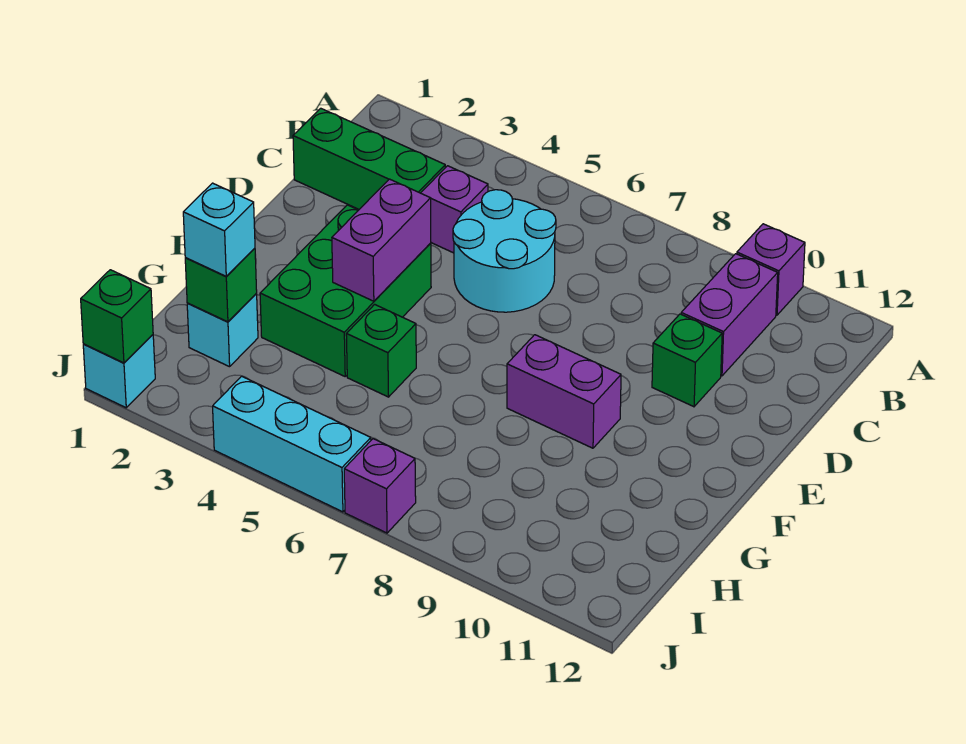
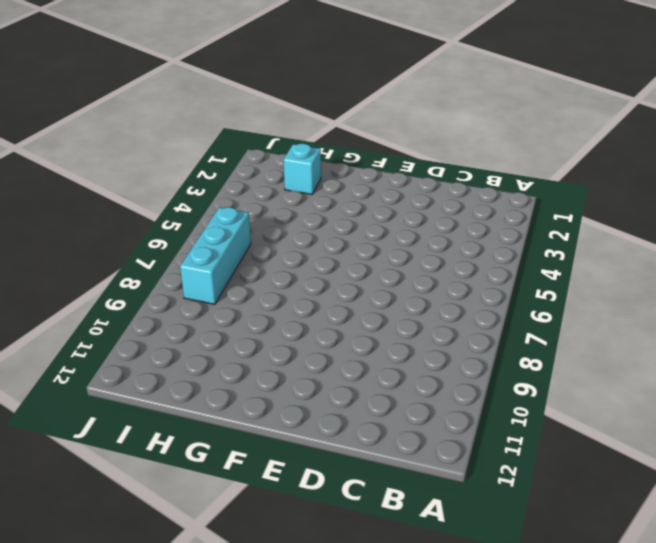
cyan 1x3 brick [180,207,251,304] -> cyan 1x3 brick moved to [213,376,371,512]
none -> purple 1x1 brick [737,224,805,315]
none -> purple 1x2 brick [681,254,778,376]
none -> green 1x3 brick [293,108,445,209]

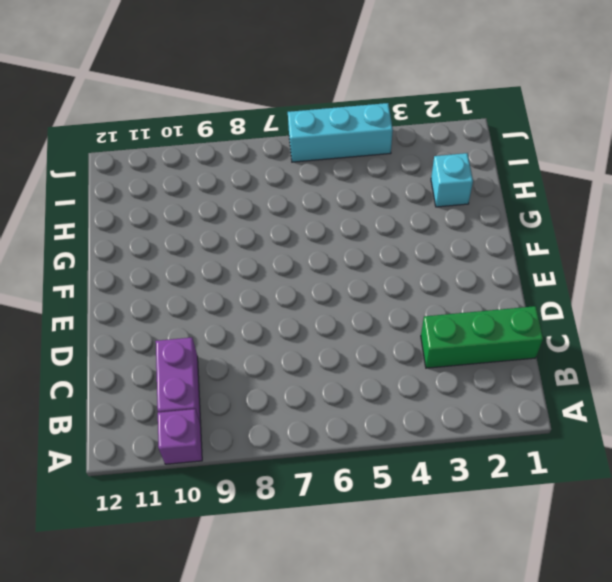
none -> purple 1x1 brick [421,166,488,253]
none -> cyan 2x2 round brick [453,190,556,312]
none -> green 1x1 brick [652,314,722,407]

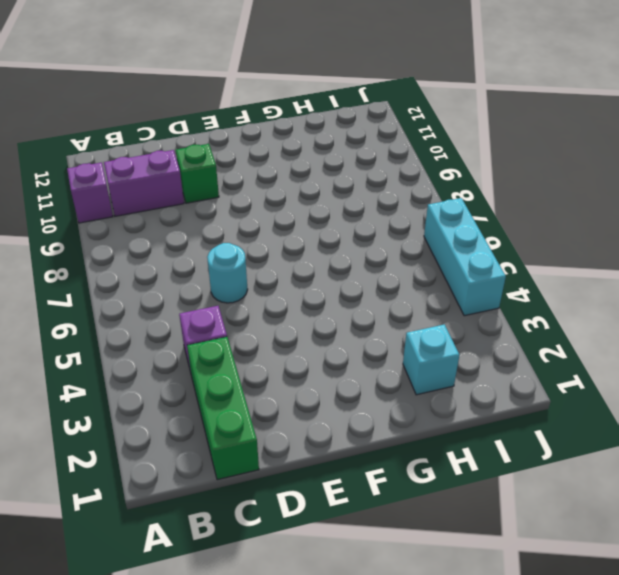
cyan 1x1 round brick [207,243,248,303] -> cyan 2x2 round brick [453,190,556,312]
none -> green 2x3 brick [260,205,431,376]
none -> purple 1x2 brick [507,335,621,448]
none -> green 1x1 brick [346,304,416,397]

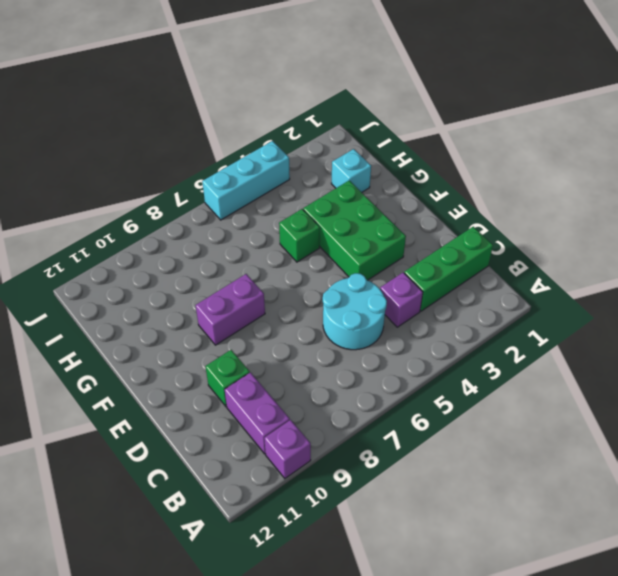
none -> cyan 1x1 brick [83,335,155,408]
none -> purple 1x1 brick [344,439,416,533]
none -> purple 1x2 brick [332,179,431,301]

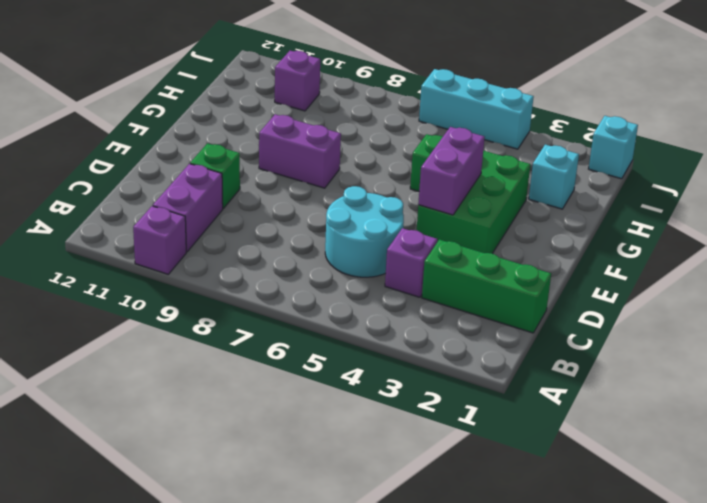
purple 1x1 brick [275,51,320,111] -> purple 1x1 brick moved to [344,439,416,533]
none -> green 1x1 brick [185,248,257,322]
none -> green 1x1 brick [81,270,153,363]
none -> cyan 1x1 brick [183,183,255,276]

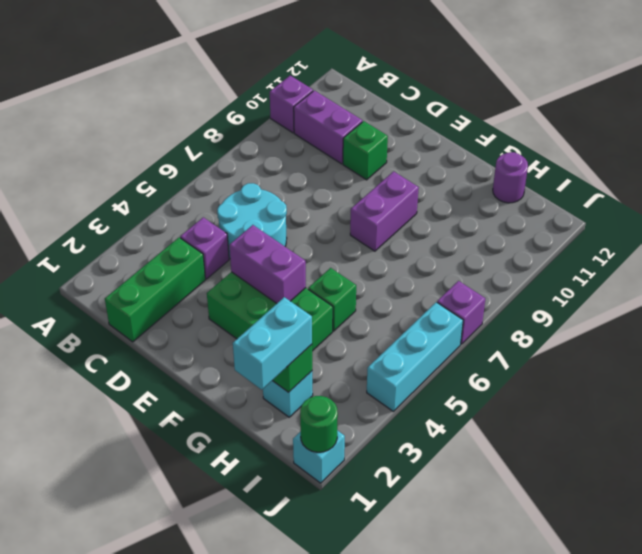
cyan 1x2 brick [233,297,312,390] -> cyan 1x1 brick [183,183,255,276]
purple 1x1 round brick [493,152,528,203] -> none
green 1x1 round brick [300,396,338,452] -> green 1x1 brick [81,270,153,363]

